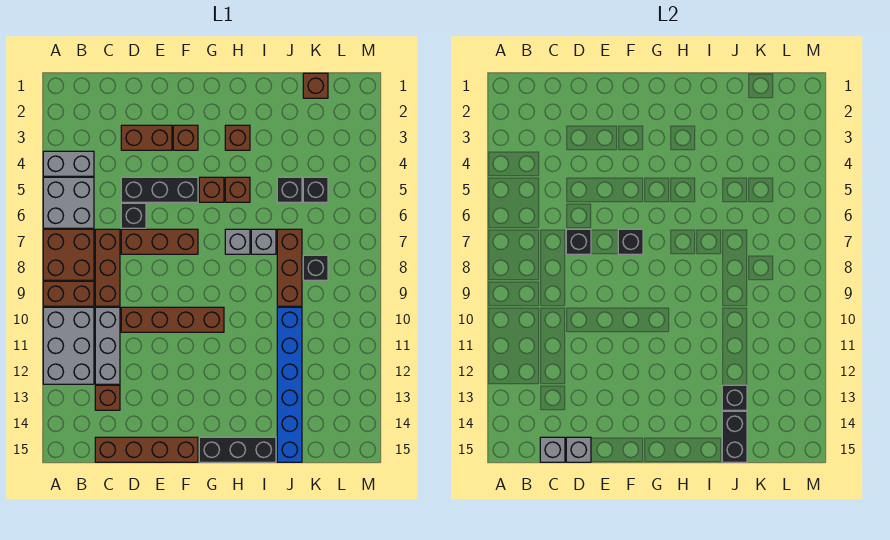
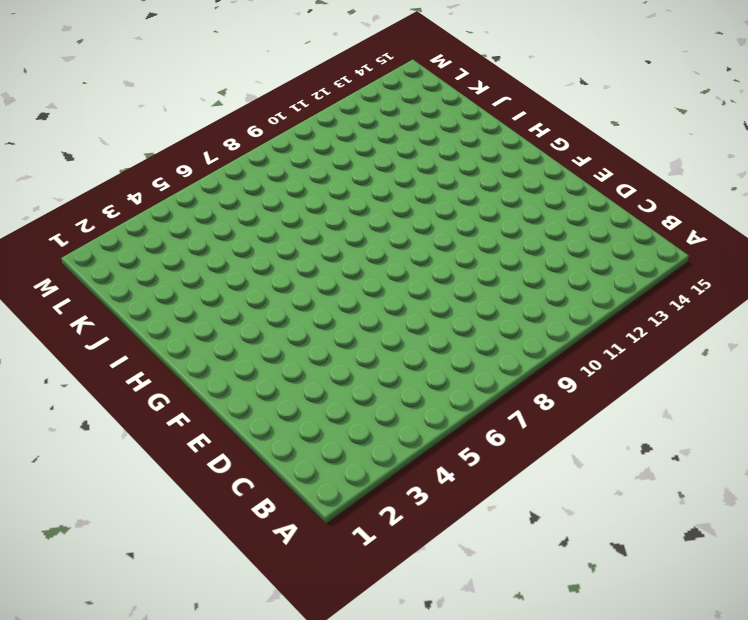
none -> grey 1x2 brick [43,151,94,176]
none -> grey 2x2 brick [43,177,94,228]
none -> brown 2x2 brick [43,229,94,280]
none -> brown 1x2 brick [43,281,94,306]

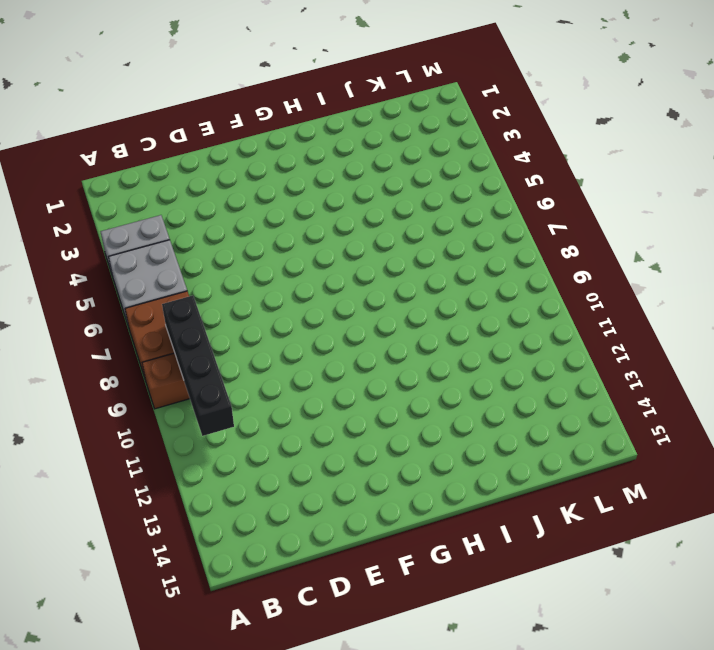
black 1x4 brick [162,295,234,436] -> none
none -> grey 2x3 brick [43,307,94,384]
none -> brown 1x3 brick [95,229,120,306]
none -> grey 1x3 brick [95,307,120,384]
none -> brown 1x1 brick [95,385,120,410]

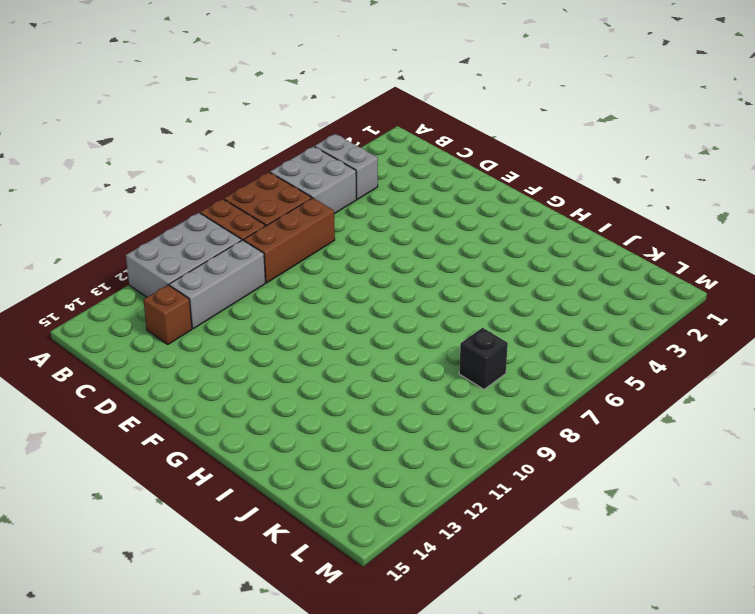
none -> brown 1x4 brick [95,437,198,462]
none -> brown 1x2 brick [121,125,172,150]
none -> black 1x3 brick [121,177,198,202]
none -> black 1x1 brick [121,203,146,228]

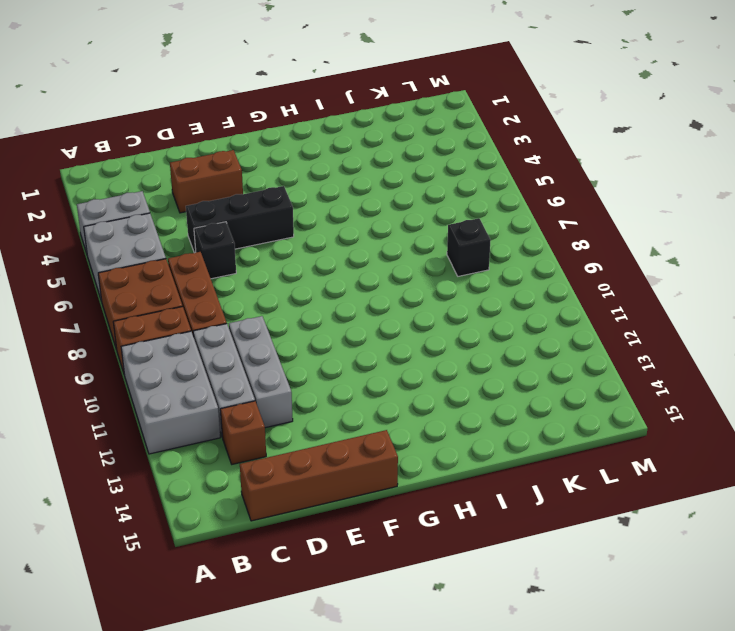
grey 1x3 brick [229,316,293,428] -> brown 1x4 brick [121,307,224,332]
none -> brown 1x3 brick [121,229,198,254]
none -> brown 1x1 brick [173,125,198,150]
none -> brown 1x1 brick [199,177,224,202]
none -> black 1x3 brick [199,437,276,462]

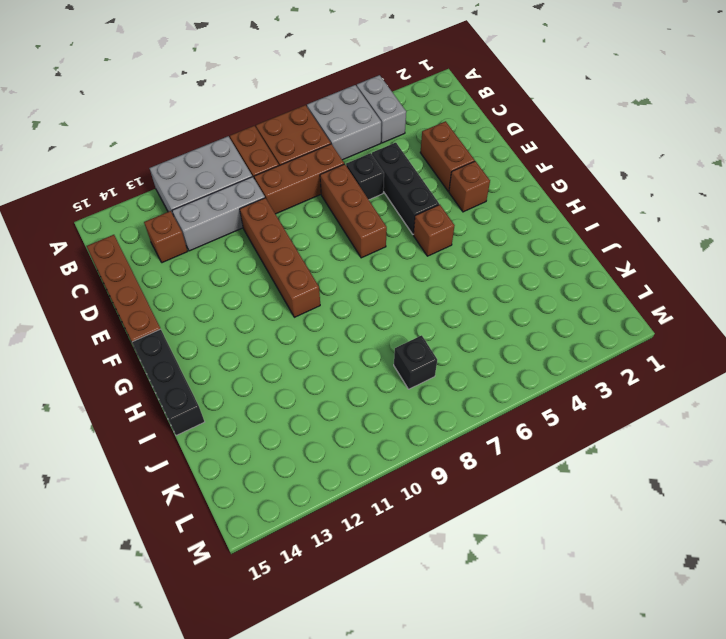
none -> brown 1x1 brick [225,125,250,150]
none -> brown 1x1 brick [225,177,250,202]
none -> grey 1x1 brick [225,229,250,254]
none -> grey 1x1 brick [251,229,276,254]

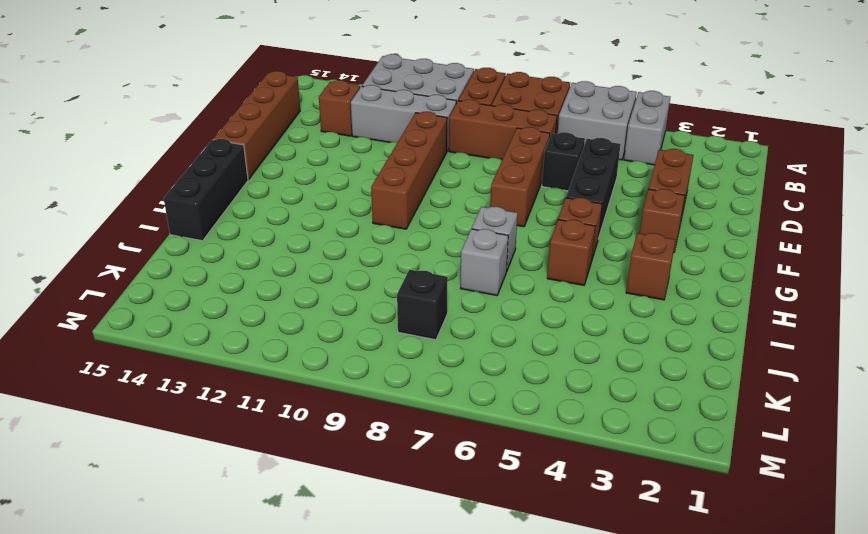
none -> black 1x1 brick [277,177,302,202]
none -> brown 1x3 brick [277,229,302,306]
none -> blue 1x6 brick [277,307,302,462]
none -> brown 1x1 brick [303,73,328,98]

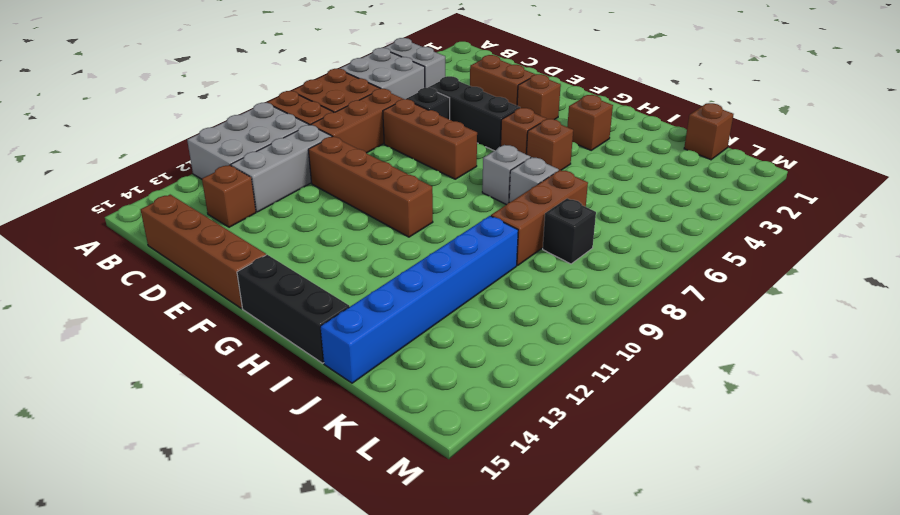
none -> black 1x1 brick [277,177,302,202]
none -> black 1x1 brick [303,177,328,202]
none -> grey 1x1 brick [540,437,565,462]
none -> black 1x1 brick [566,229,591,254]

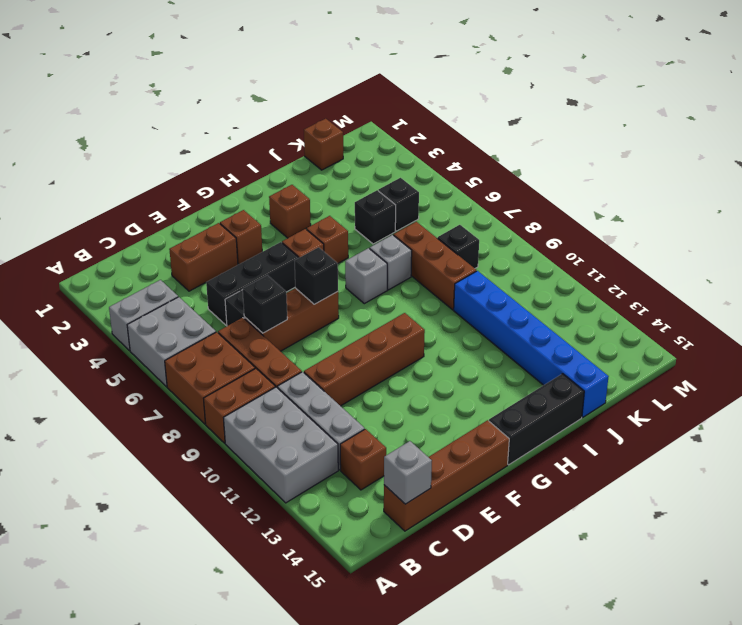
none -> grey 1x1 brick [566,437,591,462]
none -> black 1x1 brick [722,385,747,410]
none -> black 1x2 brick [722,411,747,462]

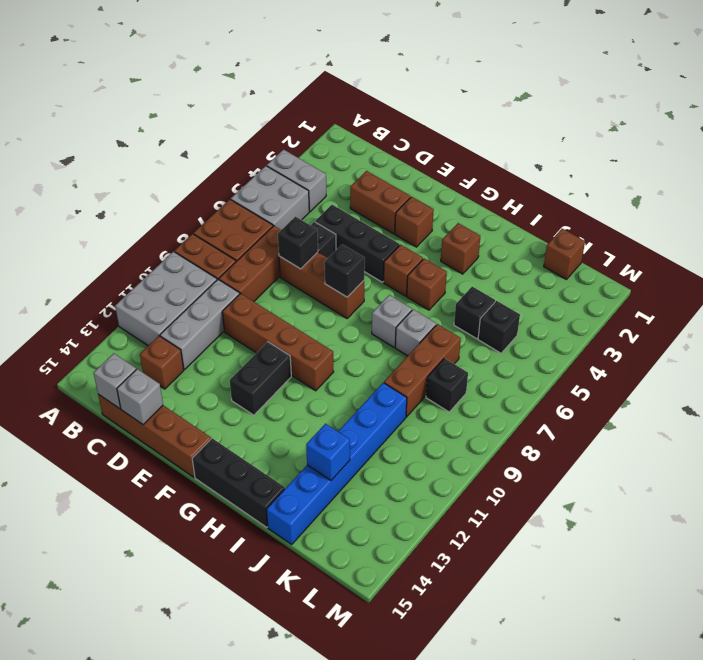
black 1x2 brick [230,342,291,415] -> black 1x2 brick moved to [722,411,747,462]
blue 1x1 brick [306,424,350,480] -> black 1x1 brick [722,385,747,410]

